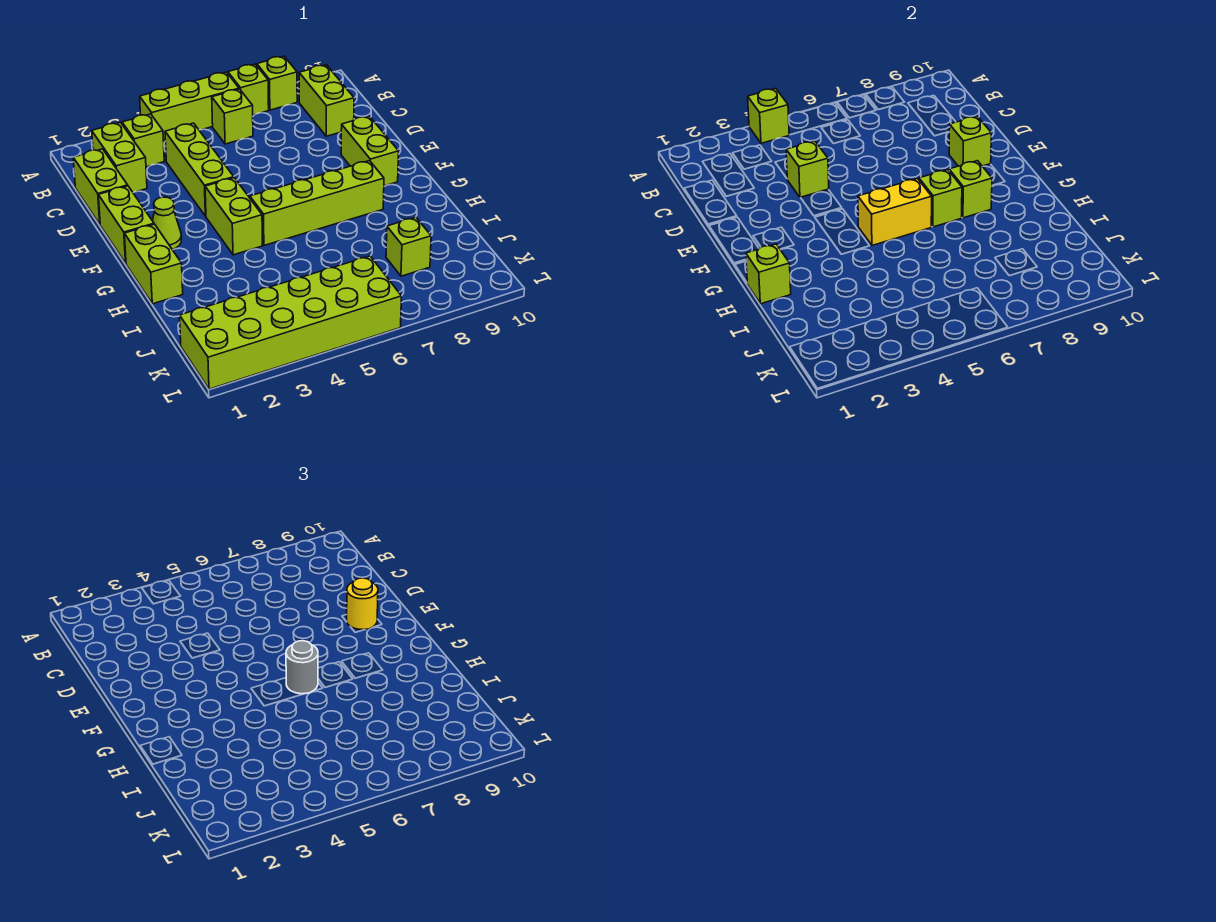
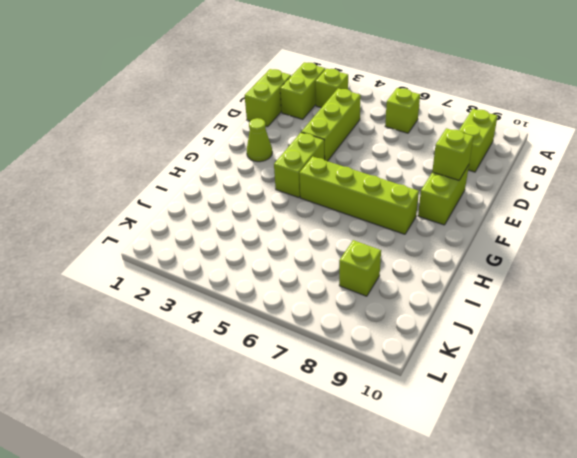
none -> lime 1x3 brick [140,72,239,141]
none -> lime 1x1 brick [228,64,269,115]
none -> lime 1x1 brick [257,56,297,110]

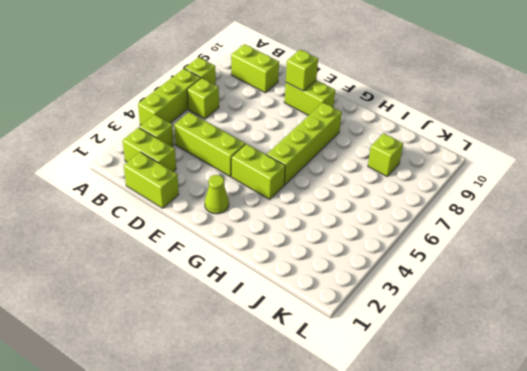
none -> lime 1x1 brick [257,56,297,110]
none -> lime 1x2 brick [98,186,154,263]
none -> lime 1x2 brick [124,224,183,304]

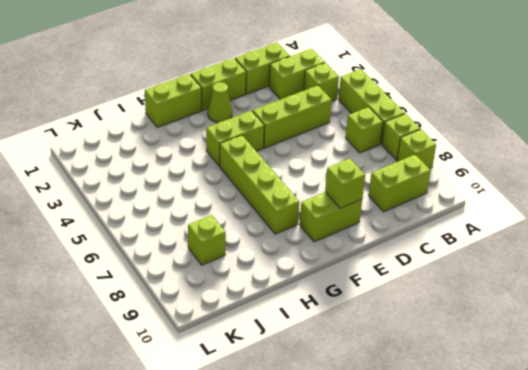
none -> lime 2x6 brick [180,256,402,389]
none -> lime 1x1 brick [748,88,789,143]
none -> lime 1x1 brick [786,141,829,198]

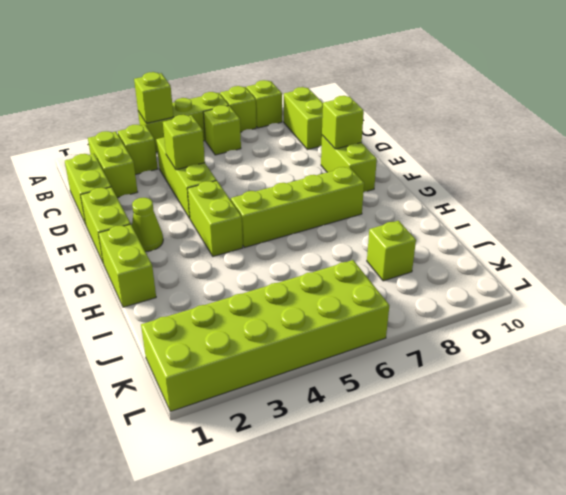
none -> yellow 1x2 brick [858,178,932,245]
none -> lime 1x1 brick [919,170,962,227]
none -> lime 1x1 brick [949,161,992,218]

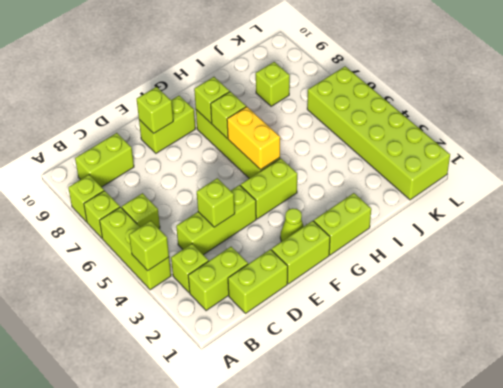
none -> lime 1x1 brick [746,244,791,304]
none -> yellow 1x1 round brick [347,578,378,630]
none -> grey 1x1 round brick [286,641,318,694]

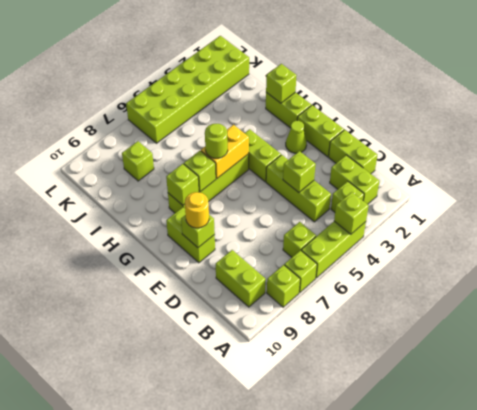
lime 1x1 round brick [205,124,228,158] -> grey 1x1 round brick [286,641,318,694]

